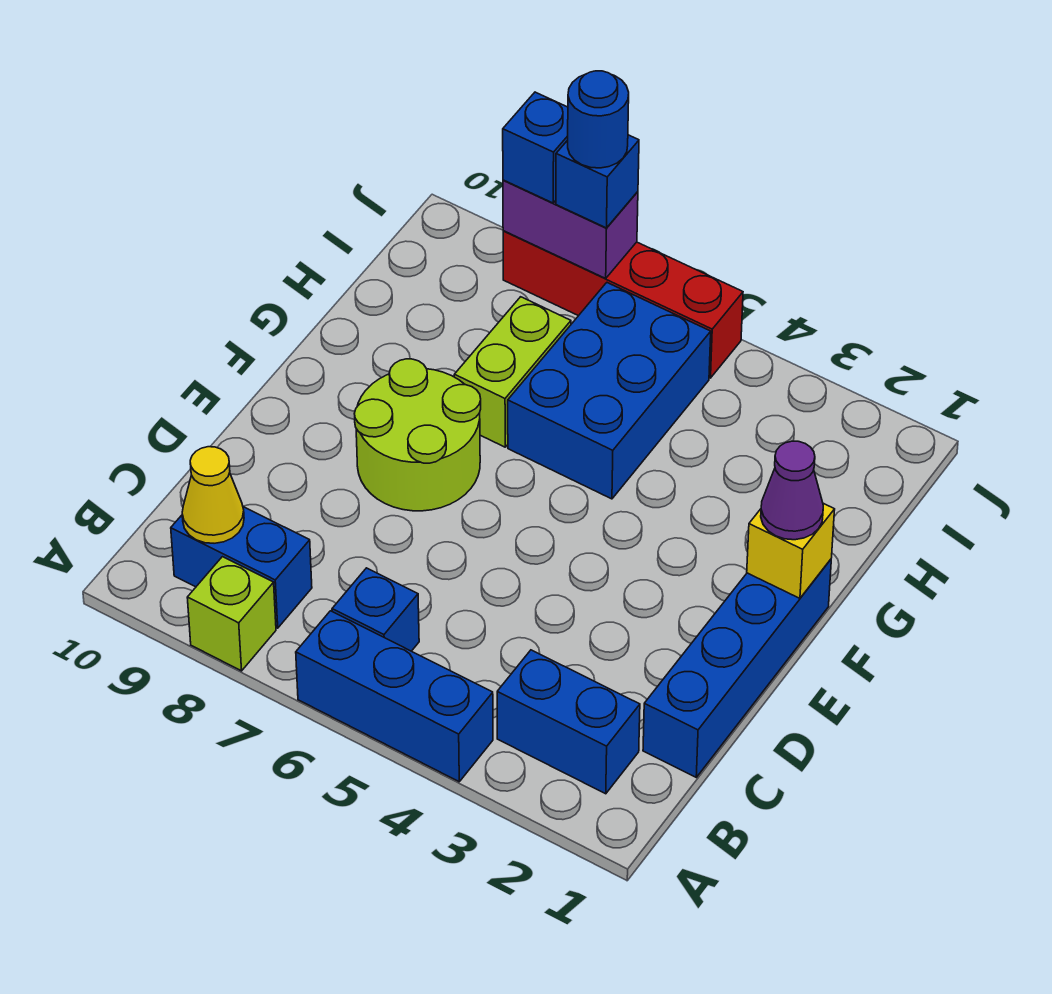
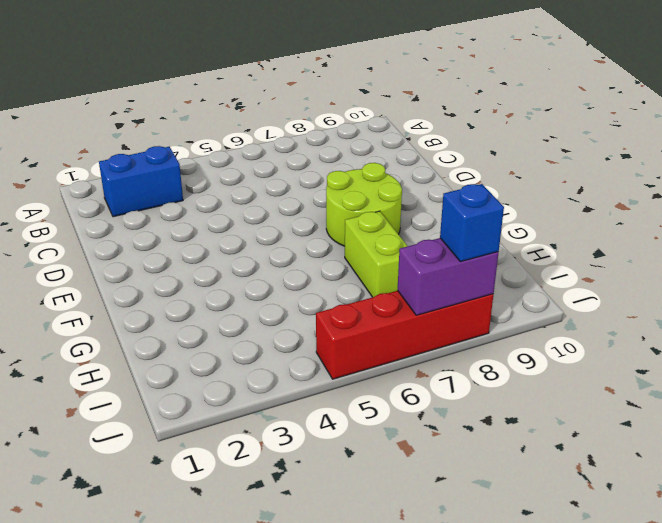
none -> blue 1x3 brick [296,611,493,782]
none -> lime 1x1 brick [187,557,276,671]
none -> blue 1x1 brick [332,568,419,651]

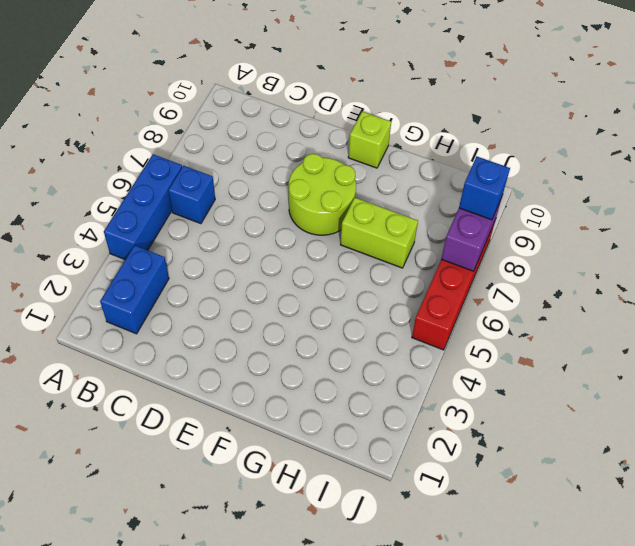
lime 1x1 brick [348,111,391,168] -> lime 1x1 brick moved to [187,557,276,671]
none -> blue 1x2 brick [171,507,312,628]
none -> blue 1x4 brick [643,559,831,777]
none -> blue 2x3 brick [508,283,711,499]

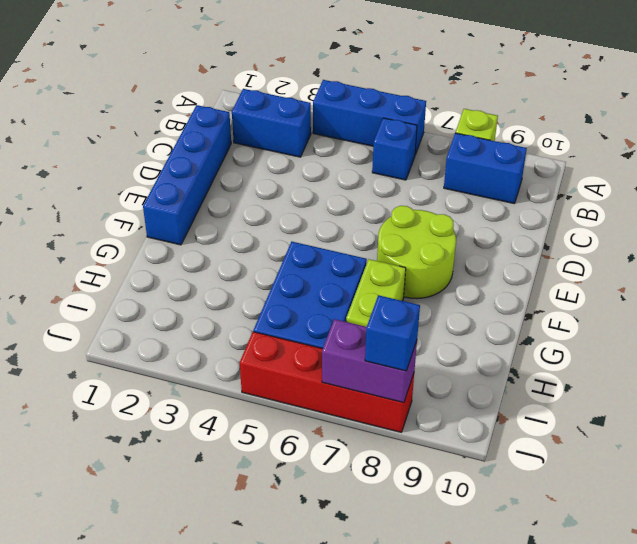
none -> yellow 1x1 cone [182,447,244,543]
none -> yellow 1x1 brick [747,503,835,598]
none -> purple 1x1 cone [761,441,823,540]

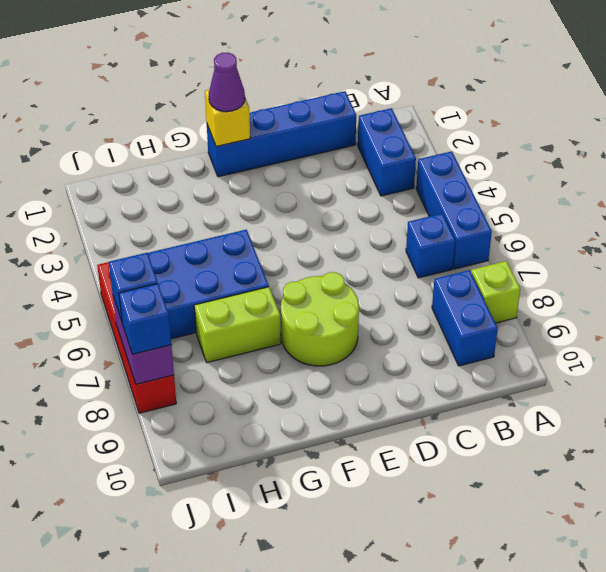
none -> yellow 1x1 cone [182,447,244,543]
none -> blue 1x1 round brick [568,71,629,168]

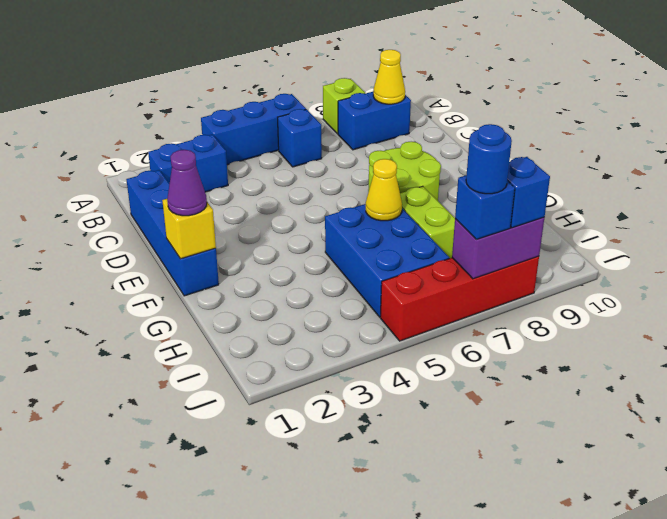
yellow 1x1 cone [366,159,402,221] -> none

